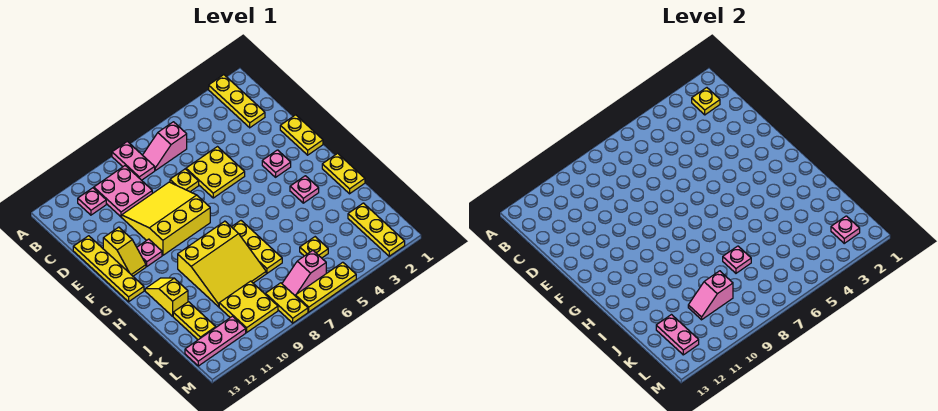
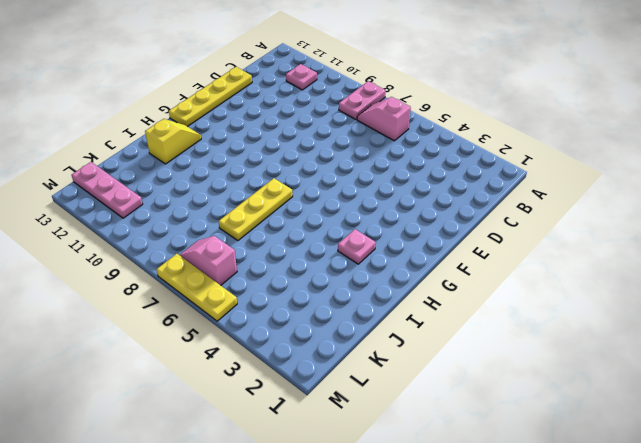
none -> yellow 1x3 plate [209,75,265,128]
none -> pink 2x2 plate [94,166,152,217]
none -> yellow 2x2 plate [186,147,245,198]
none -> yellow 1x1 plate [170,169,199,192]

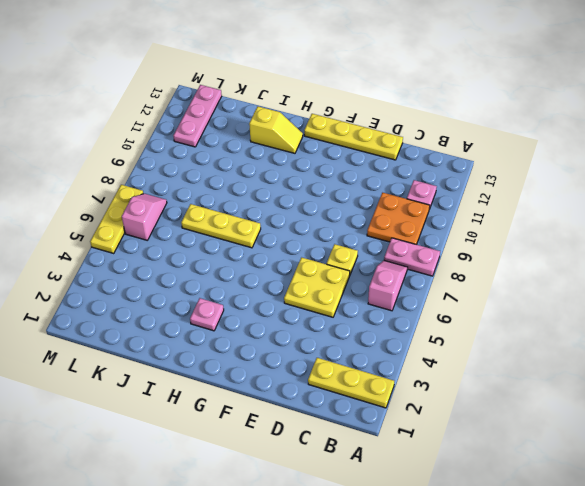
orange 2x2 plate [367,193,430,245] -> pink 2x2 plate [94,166,152,217]
none -> yellow 3x3 slope [122,182,210,255]
none -> yellow 1x2 plate [280,115,323,155]
none -> yellow 1x2 slope [103,227,146,276]
none -> pink 1x1 plate [262,150,291,177]

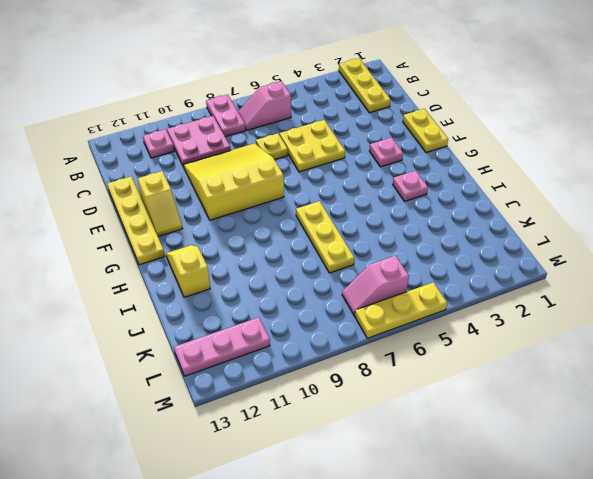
none -> pink 1x1 plate [137,239,162,266]
none -> yellow 1x2 plate [322,153,365,194]
none -> yellow 3x3 slope [178,221,266,307]
none -> yellow 1x2 plate [173,302,216,340]

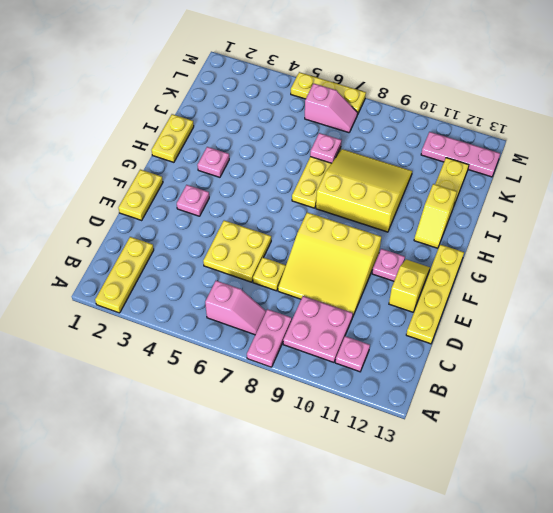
none -> yellow 1x3 plate [348,203,405,256]
none -> yellow 1x1 plate [300,237,328,258]
none -> yellow 2x2 plate [219,281,278,332]
none -> yellow 1x2 plate [265,283,308,323]

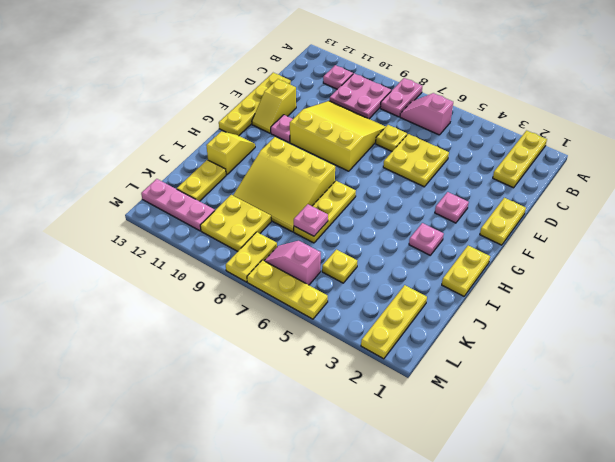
none -> yellow 1x1 plate [692,88,720,115]
none -> pink 1x2 slope [688,271,733,320]
none -> pink 1x2 plate [656,315,699,355]
none -> pink 1x1 plate [831,216,860,243]

